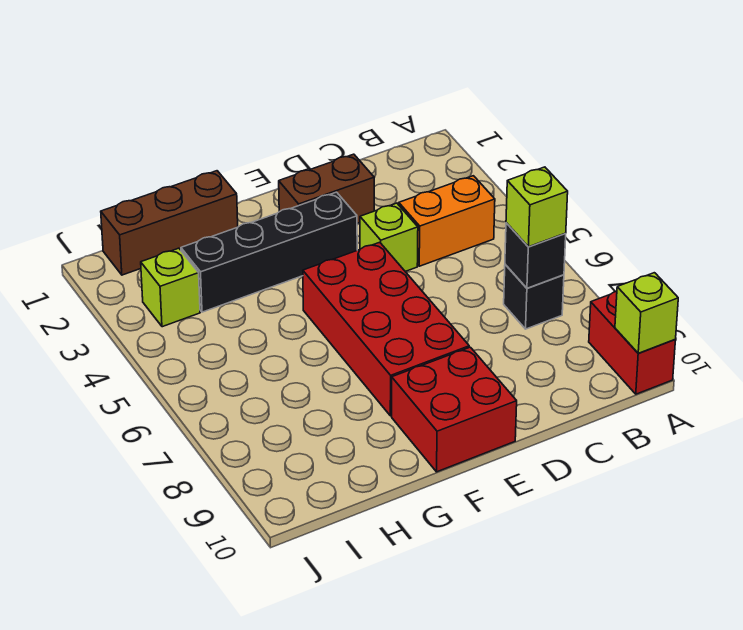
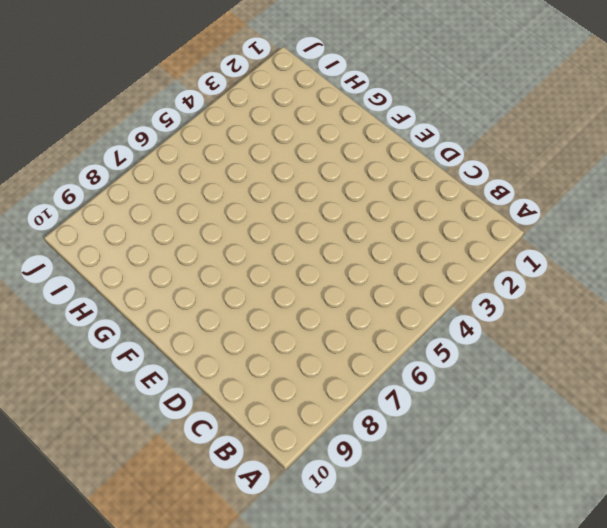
none -> red 1x2 brick [589,292,675,394]
none -> orange 1x2 brick [399,176,495,266]
none -> black 1x1 brick [504,264,564,329]

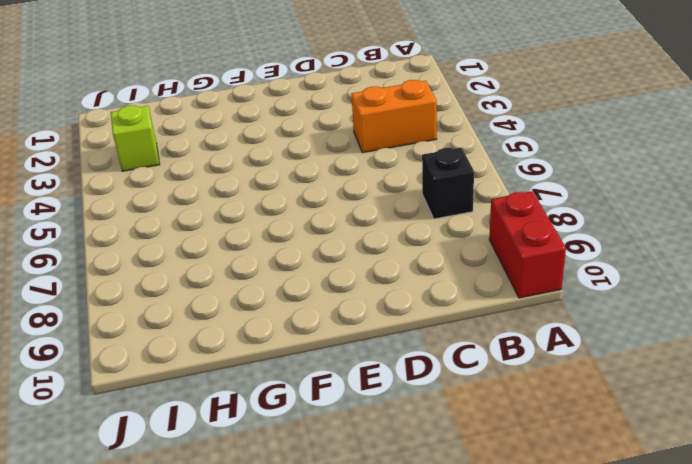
none -> brown 1x2 brick [279,154,374,223]
none -> lime 1x1 brick [360,203,418,271]
none -> black 1x4 brick [181,192,357,312]

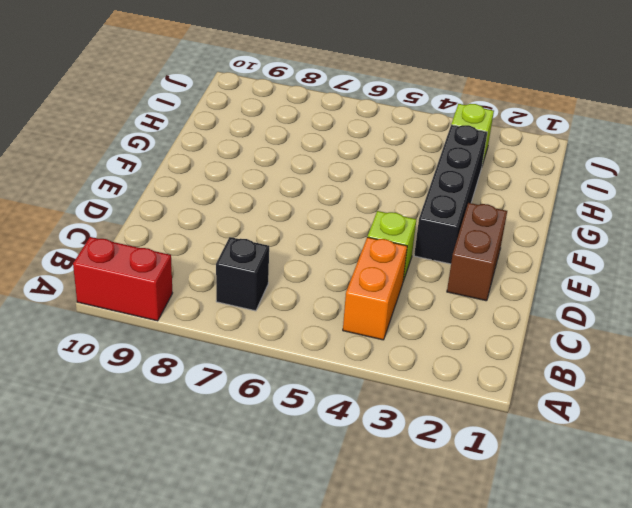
none -> red 2x4 brick [303,242,469,416]
none -> red 2x2 brick [392,347,517,472]
none -> brown 1x3 brick [101,171,238,275]

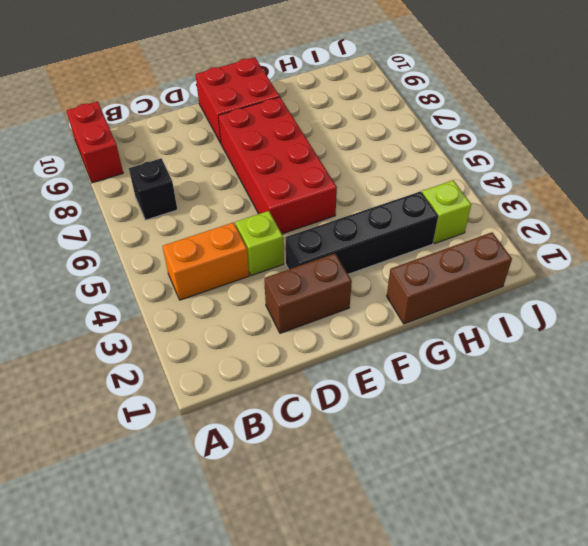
none -> lime 1x1 brick [615,273,678,353]
none -> black 1x1 brick [505,223,566,288]
none -> lime 1x1 brick [506,167,568,247]

